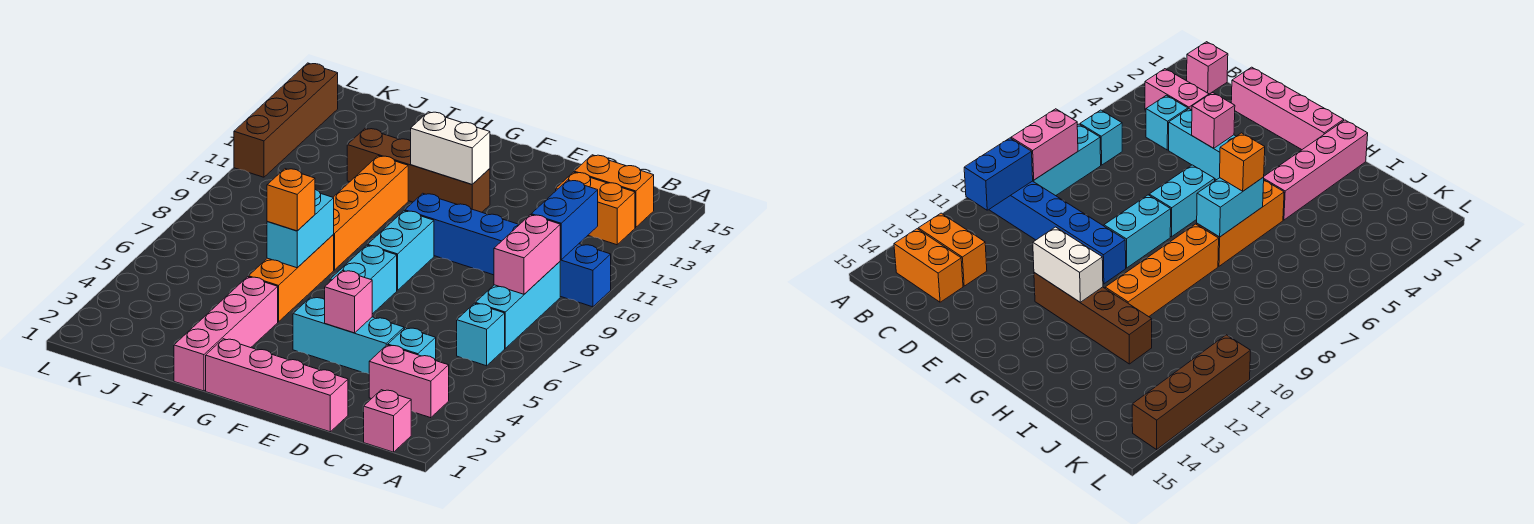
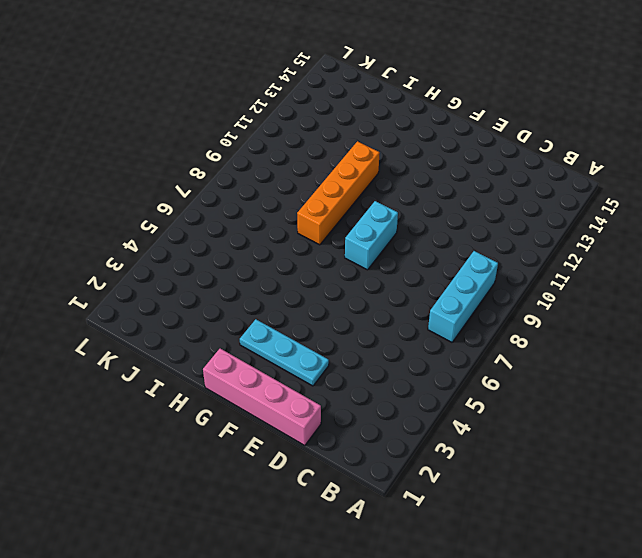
cyan 1x3 plate [240,319,329,386] -> none
none -> blue 1x6 brick [405,193,611,307]
none -> pink 1x1 brick [364,390,411,452]
none -> pink 1x2 brick [369,345,449,418]

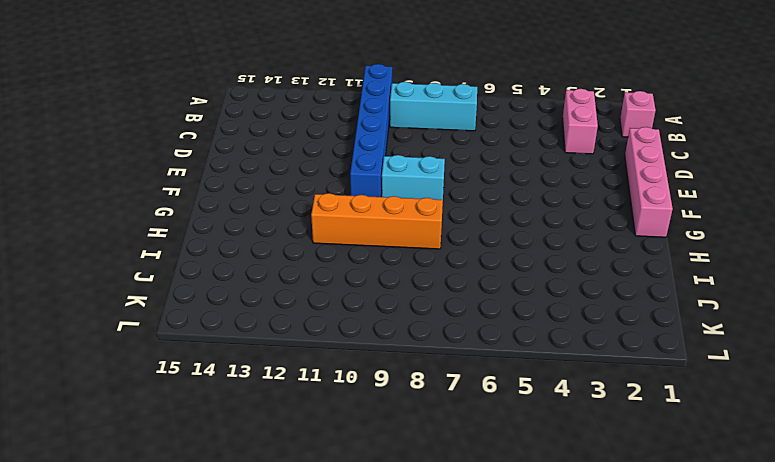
none -> cyan 1x1 brick [457,303,505,366]
none -> orange 1x2 brick [556,172,635,245]
none -> orange 1x2 brick [574,155,654,227]

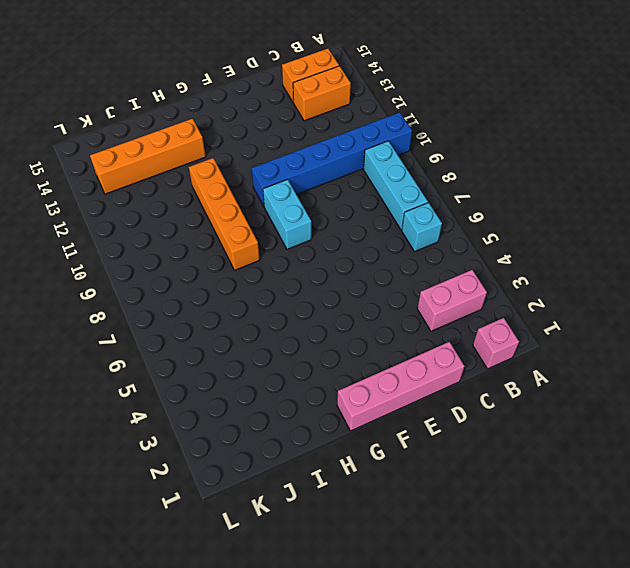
orange 1x4 brick [90,119,206,194] -> none
none -> cyan 1x1 brick [388,328,436,361]
none -> cyan 1x3 brick [293,297,404,374]
none -> cyan 1x2 brick [330,245,397,314]

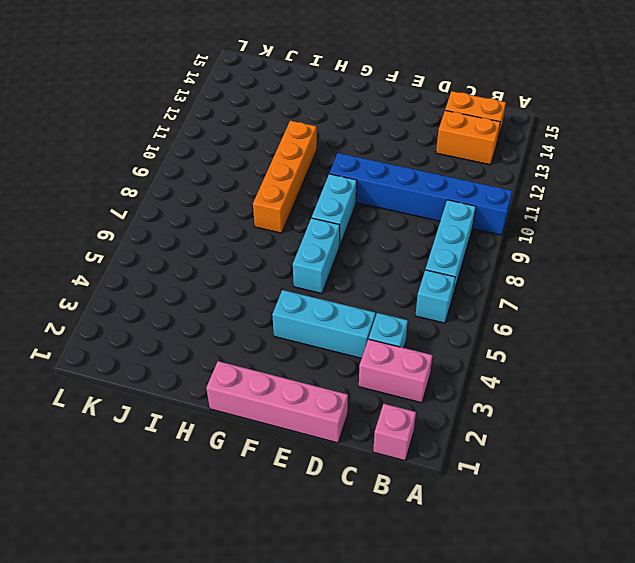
none -> brown 1x4 brick [347,128,490,212]
none -> pink 1x4 brick [174,277,278,391]
none -> orange 1x3 brick [248,235,334,322]

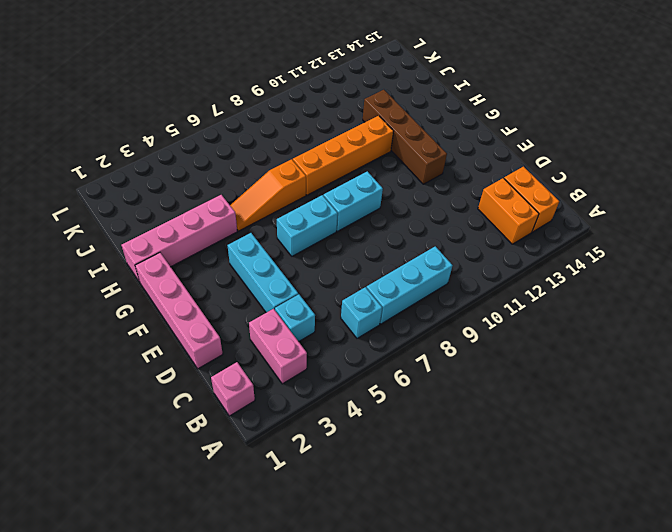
orange 1x3 slope [230,159,306,231] -> orange 1x3 brick [248,235,334,322]
none -> blue 1x6 brick [405,193,611,307]
none -> brown 1x4 brick [234,63,338,177]
none -> pink 1x2 brick [494,215,560,294]

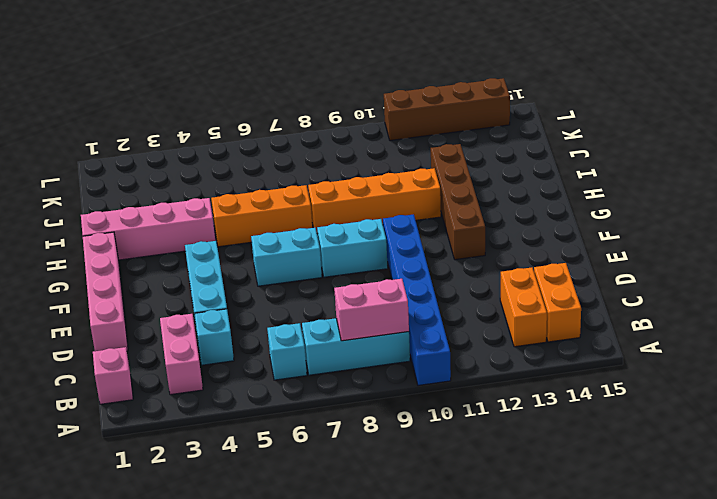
none -> blue 1x2 brick [531,180,598,260]
none -> pink 1x1 brick [325,271,372,333]
none -> white 1x2 brick [411,112,490,184]

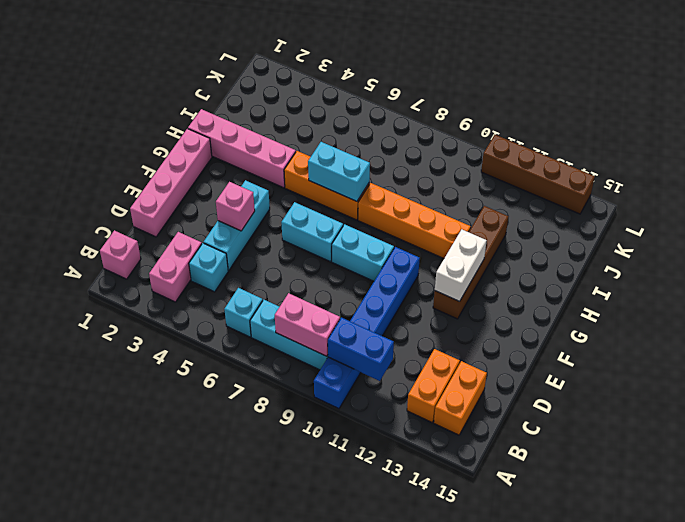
none -> orange 1x1 brick [267,169,315,231]

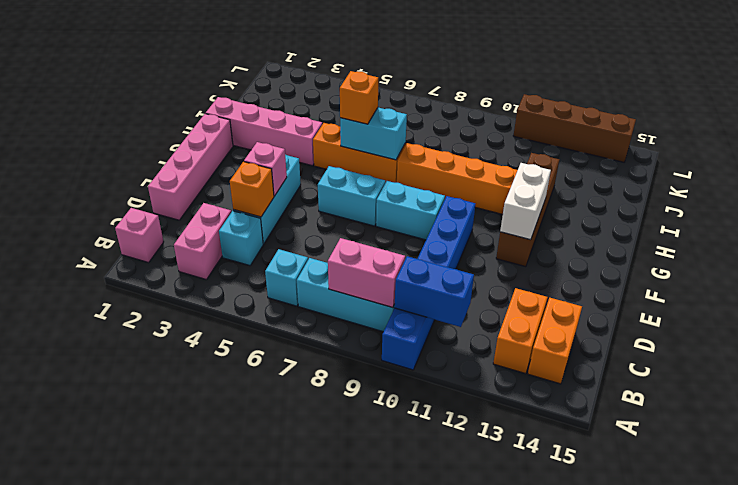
orange 1x1 brick [230,162,274,217] -> none

